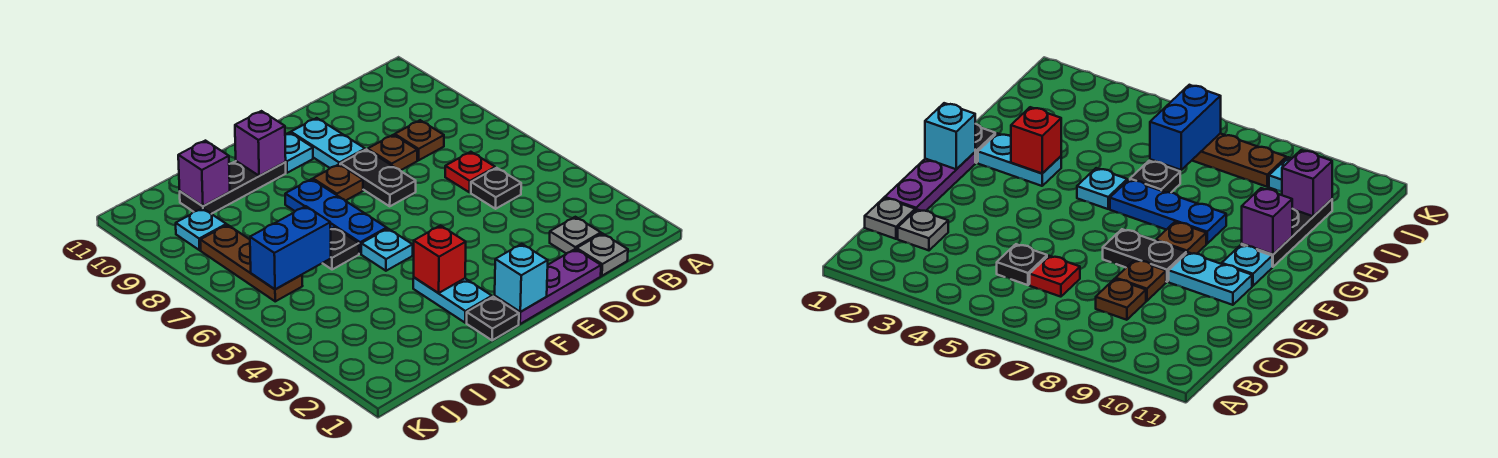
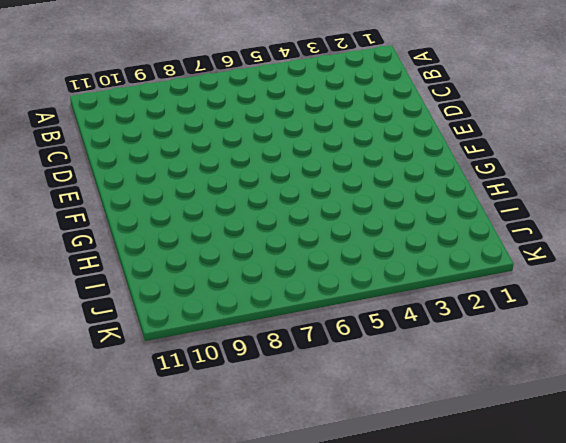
none -> grey 1x1 plate [577,233,628,276]
none -> grey 1x1 plate [550,217,601,254]
none -> black 1x1 plate [471,168,521,209]

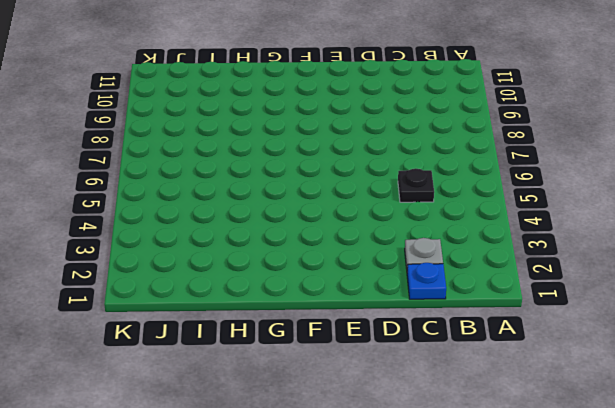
blue 1x1 plate [407,263,446,299] -> grey 1x1 plate [577,233,628,276]
none -> red 1x1 plate [445,152,495,192]
none -> brown 1x1 plate [395,120,444,160]
none -> purple 1x3 plate [495,249,601,324]

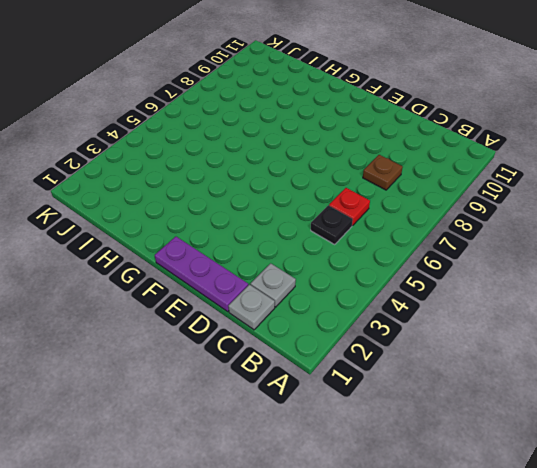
none -> brown 1x1 plate [368,135,417,171]
none -> black 1x2 plate [340,149,416,206]
none -> cyan 1x2 plate [291,118,365,168]

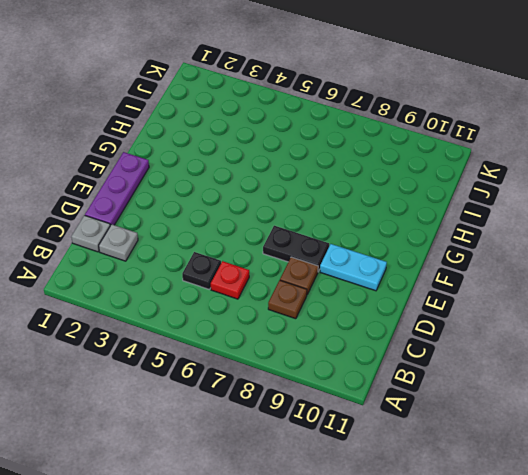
none -> brown 1x1 plate [313,164,363,201]
none -> cyan 1x1 plate [285,133,313,173]
none -> black 1x1 plate [467,297,519,340]

